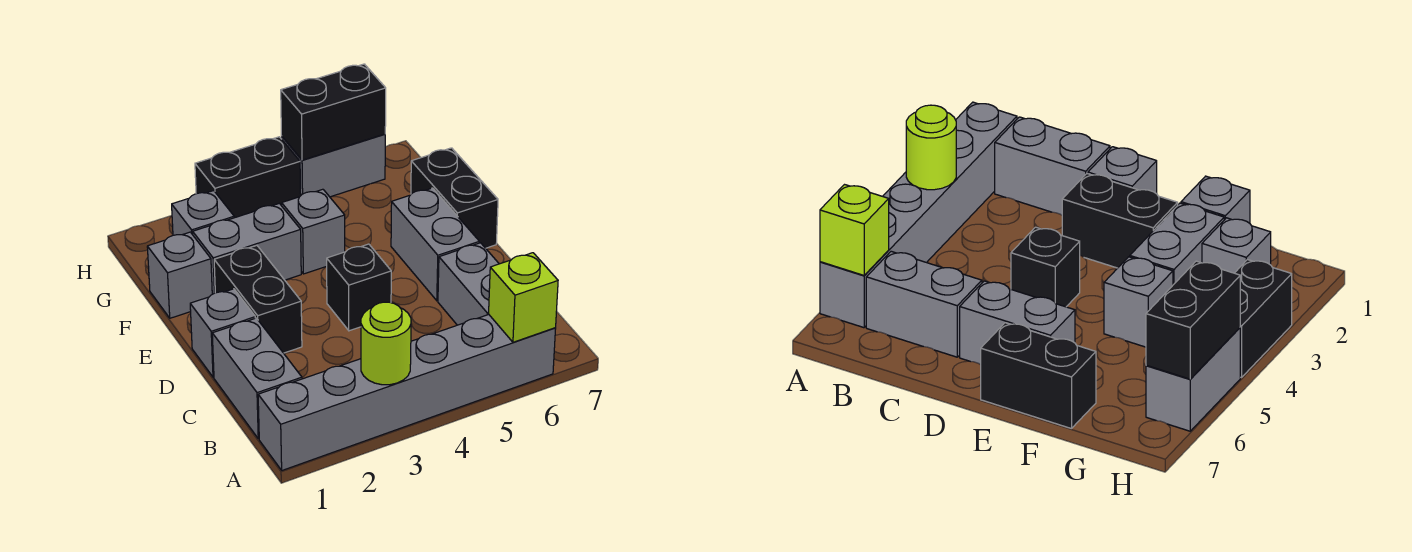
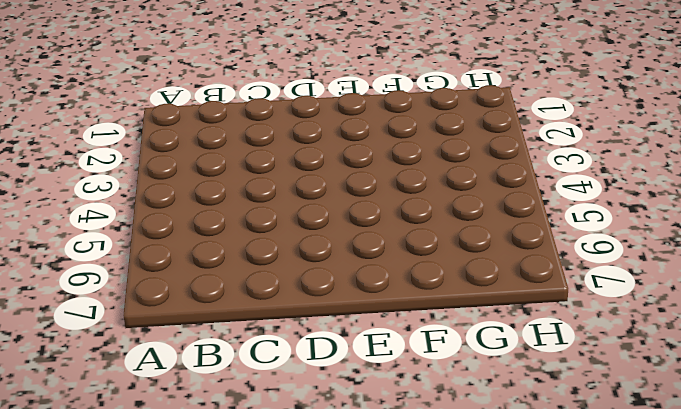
none -> grey 1x6 brick [258,315,556,470]
none -> grey 1x2 brick [212,318,302,439]
none -> grey 1x2 brick [438,243,499,325]

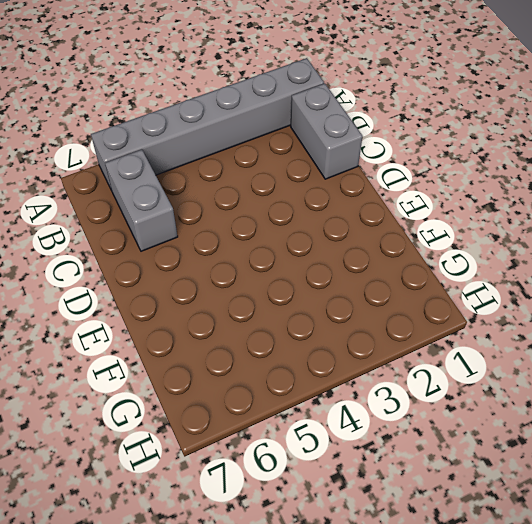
none -> grey 1x1 brick [190,289,255,377]
none -> black 1x2 brick [214,246,302,353]
none -> black 1x1 brick [327,244,391,331]

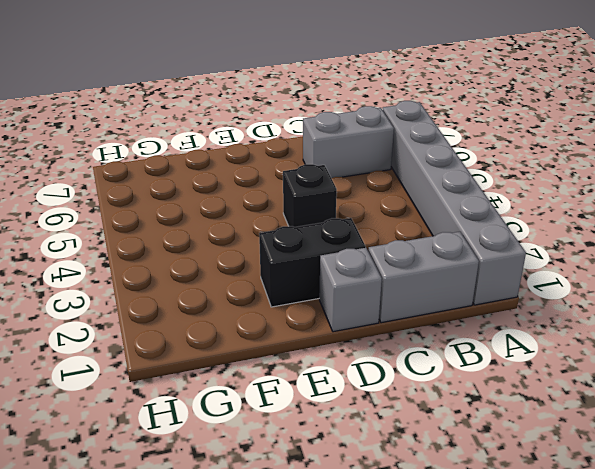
none -> grey 1x2 brick [391,188,479,301]
none -> black 1x2 brick [411,148,498,248]
none -> grey 1x1 brick [147,232,212,318]

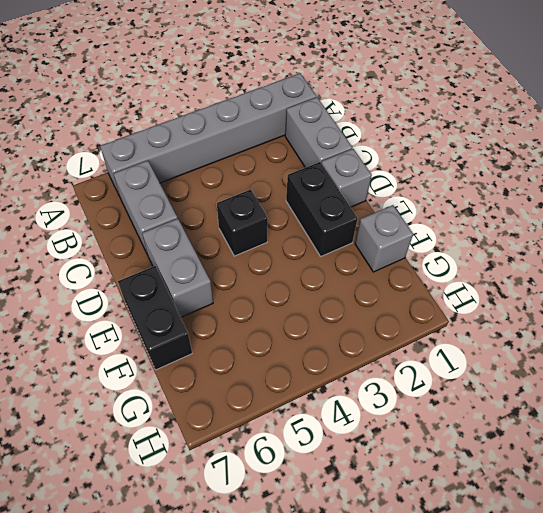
none -> grey 1x2 brick [193,203,301,294]
none -> grey 1x1 brick [282,189,345,274]
none -> grey 1x1 brick [172,191,234,235]

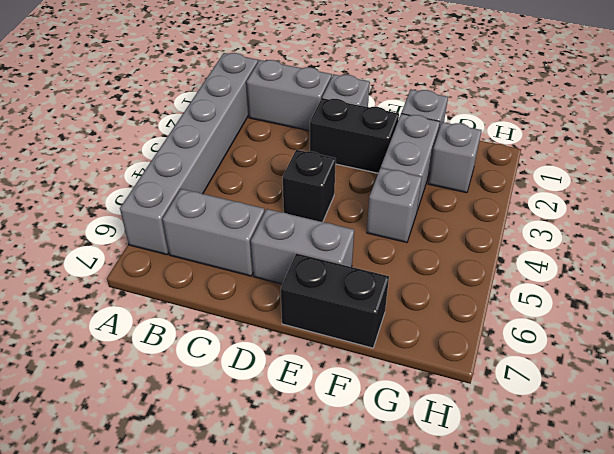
none -> black 1x2 brick [195,137,301,218]
none -> grey 1x2 brick [282,134,385,197]
none -> lime 1x1 round brick [361,302,411,385]

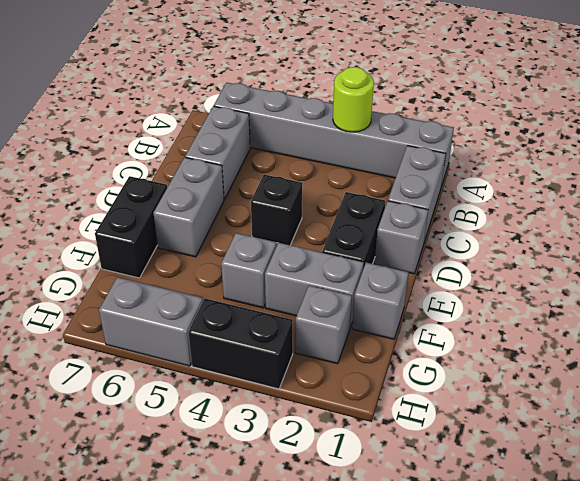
none -> lime 1x1 brick [489,253,558,342]
none -> black 1x2 brick [281,64,386,160]

